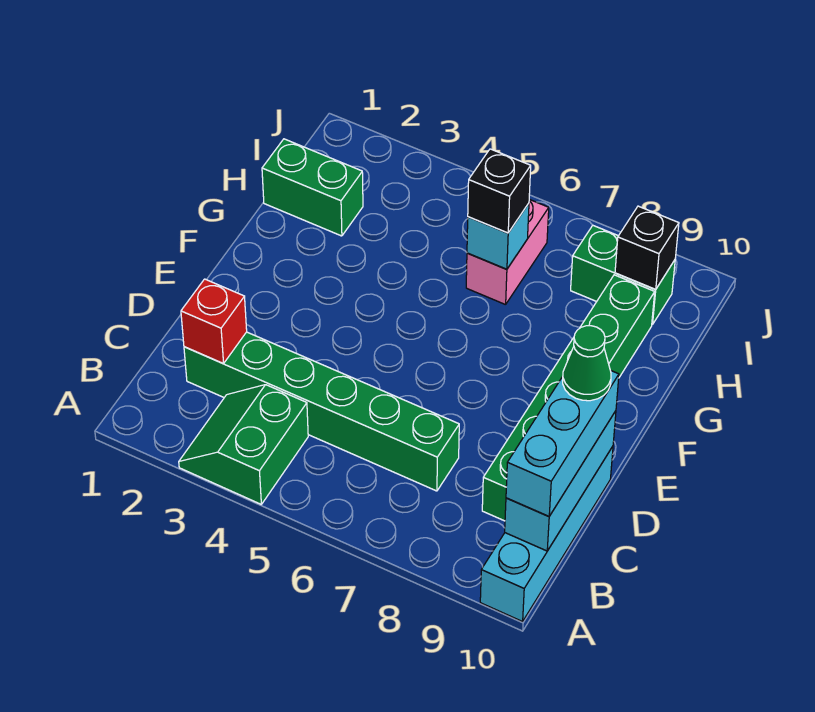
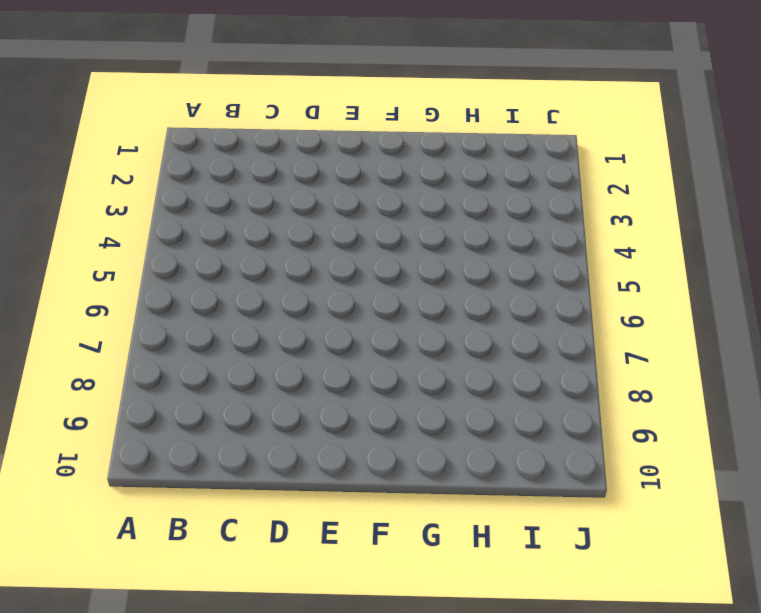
none -> green 2x2 slope [179,385,308,504]
none -> cyan 1x4 brick [480,446,613,622]
none -> green 1x6 brick [184,332,459,491]

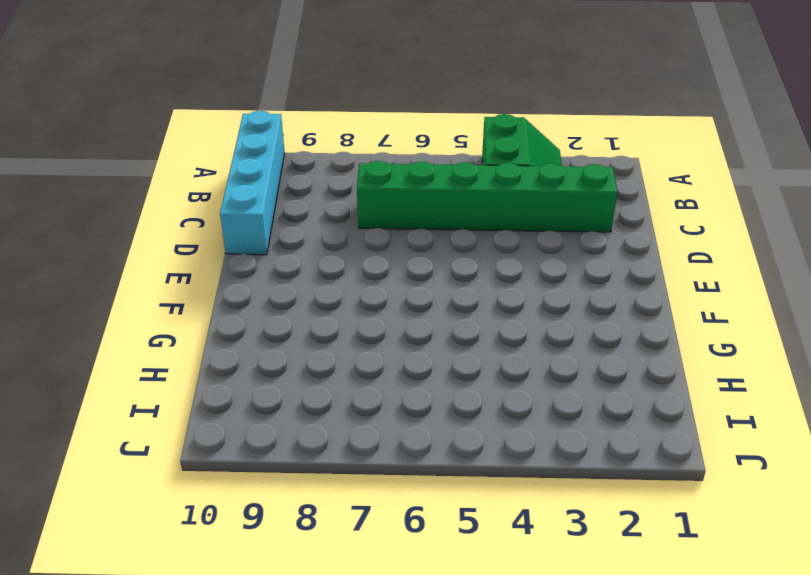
none -> green 1x6 brick [482,275,655,521]
none -> green 1x2 brick [262,139,363,236]
none -> pink 1x2 brick [466,199,549,305]

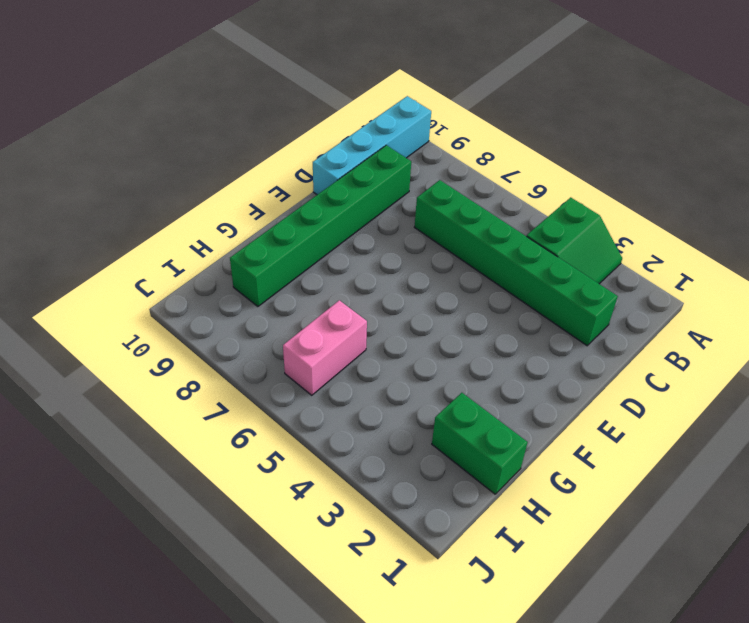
none -> green 1x2 brick [571,225,675,325]
none -> cyan 1x3 brick [505,411,616,551]
none -> red 1x1 brick [181,279,247,364]

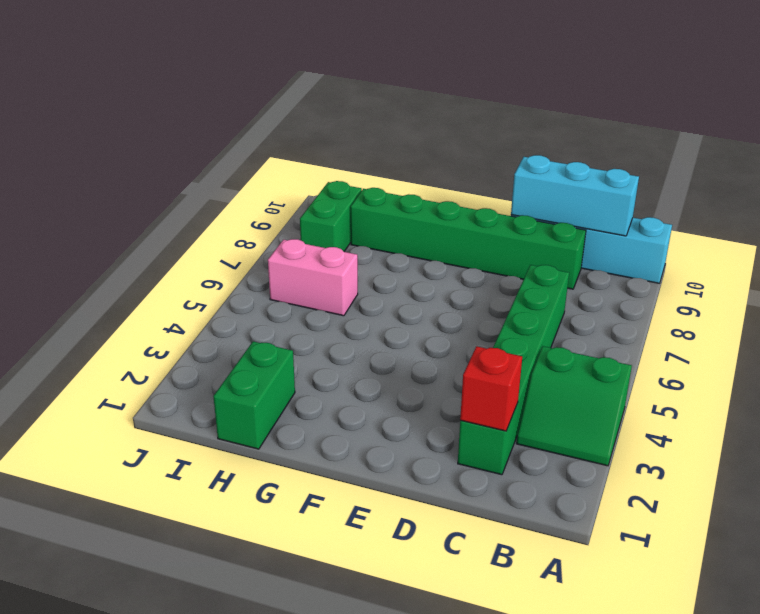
none -> cyan 1x1 brick [467,203,529,269]
none -> black 1x1 brick [615,206,679,289]
none -> cyan 1x3 brick [506,370,619,516]

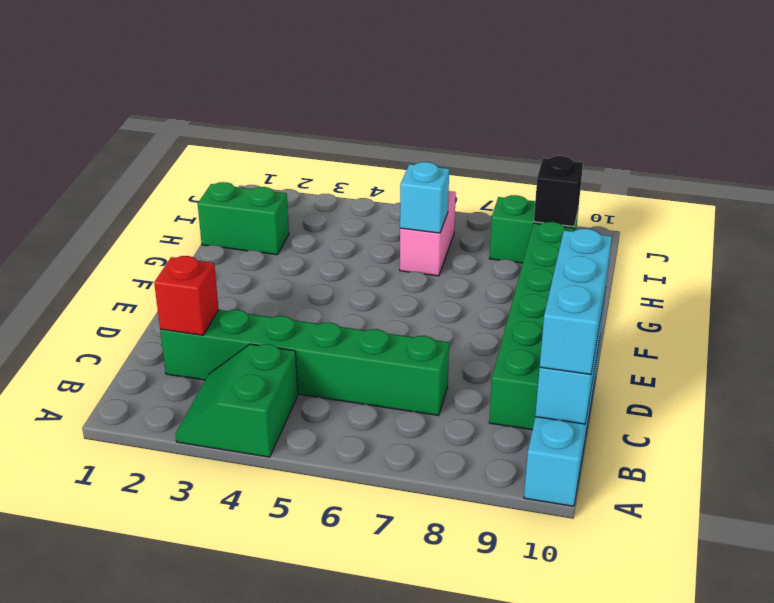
none -> black 1x1 brick [468,149,531,233]
none -> green 1x1 cone [563,326,611,401]

